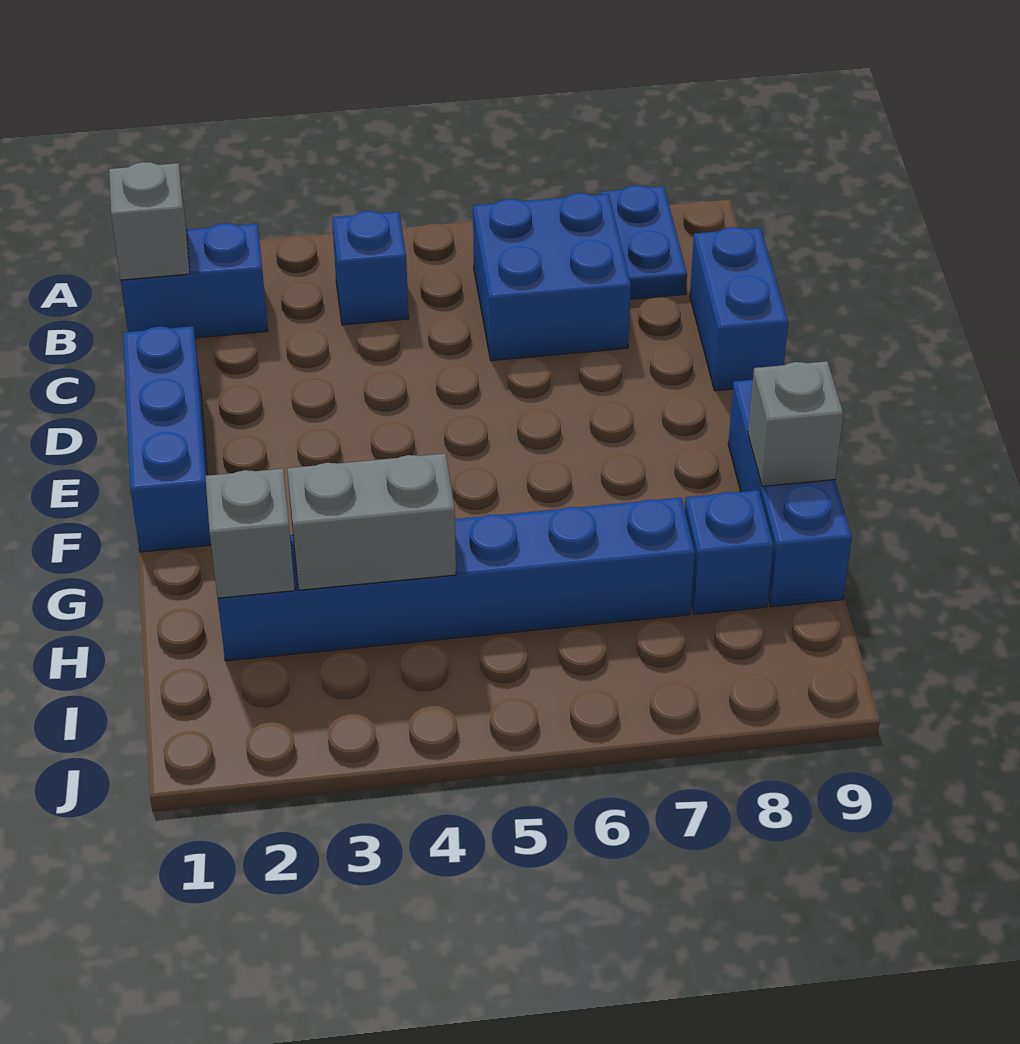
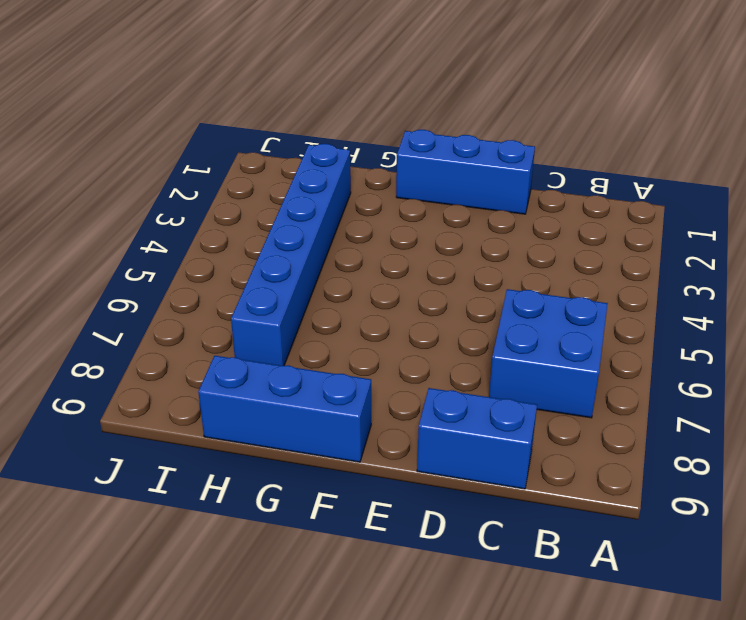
none -> blue 1x2 plate [600,186,687,299]
none -> blue 1x2 brick [121,223,268,338]
none -> blue 1x1 brick [332,211,409,325]

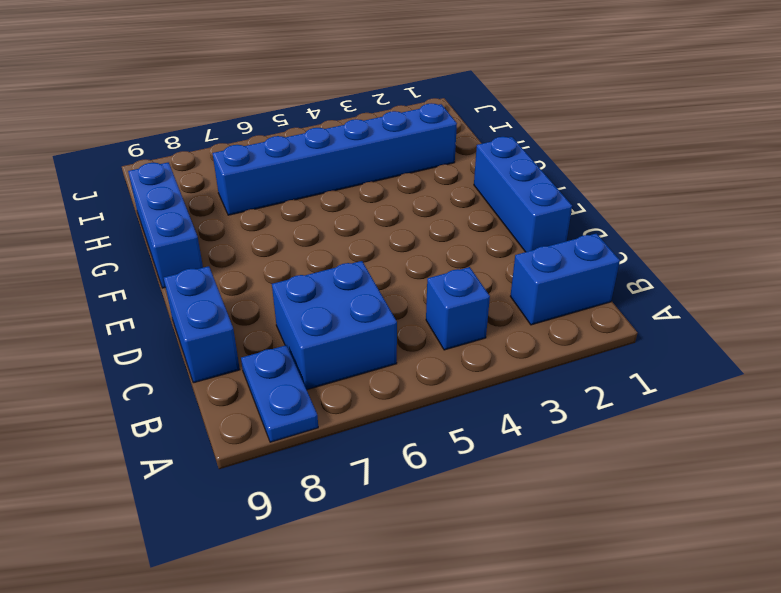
none -> blue 1x1 brick [685,490,773,614]
none -> grey 1x1 brick [109,162,190,280]
none -> grey 1x1 brick [748,361,843,486]

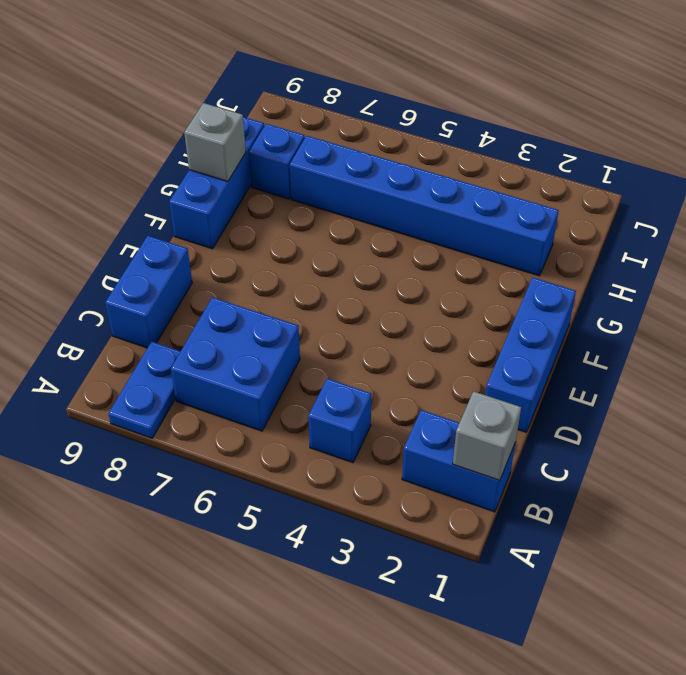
none -> grey 1x1 brick [205,469,295,598]
none -> grey 1x2 brick [287,454,456,590]

